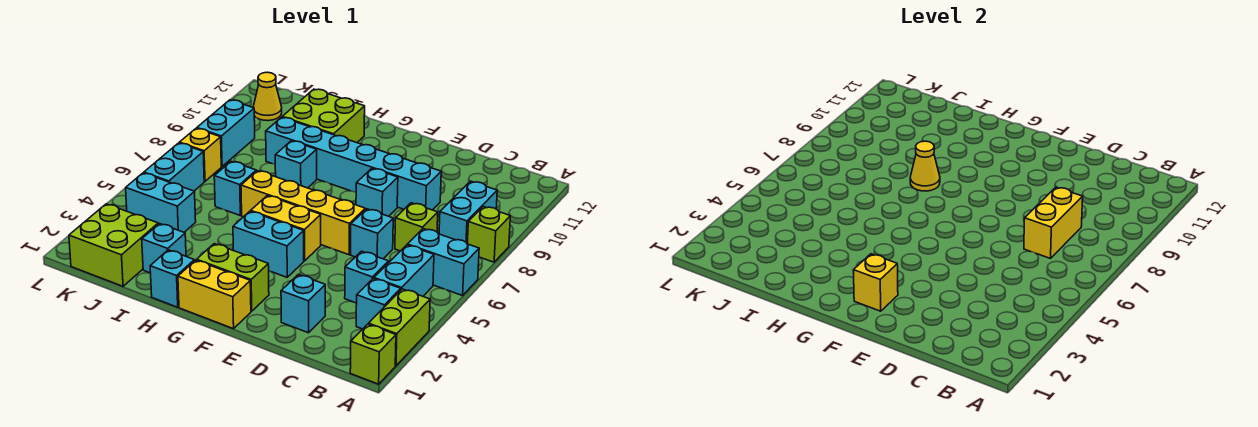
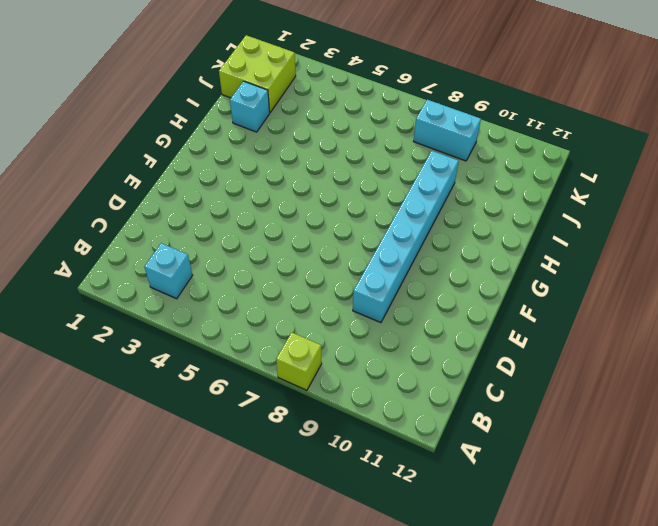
none -> lime 1x1 brick [350,324,396,384]
none -> lime 1x2 brick [369,289,430,366]
none -> cyan 1x2 brick [407,229,479,296]
none -> cyan 1x2 brick [374,245,434,296]

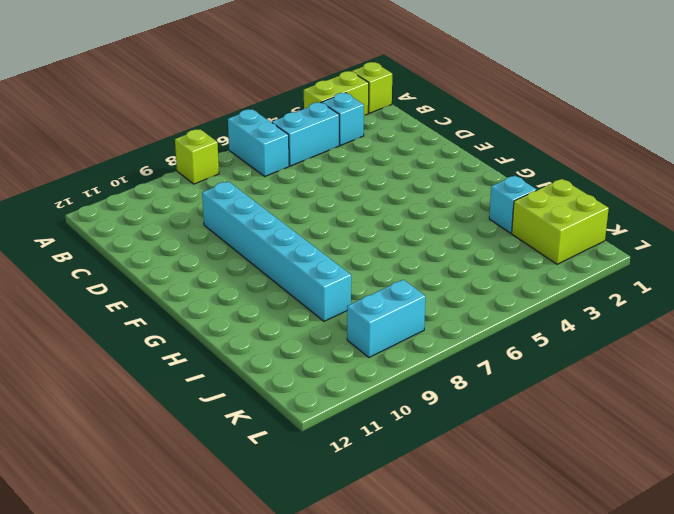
none -> cyan 1x2 brick [439,181,497,243]
none -> cyan 1x1 brick [345,251,389,303]
none -> lime 1x1 brick [395,203,438,251]
none -> cyan 1x1 brick [281,275,325,333]

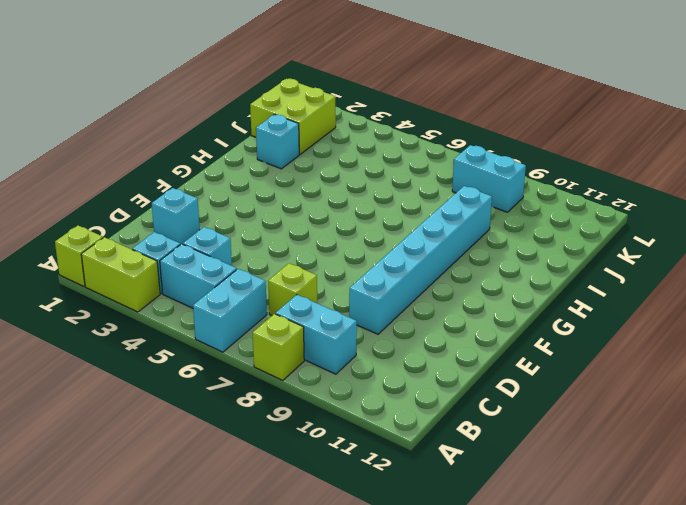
none -> cyan 1x1 brick [351,209,393,259]
none -> yellow 1x4 brick [241,171,365,255]
none -> cyan 1x1 brick [356,168,398,216]
none -> yellow 1x2 brick [178,260,251,329]

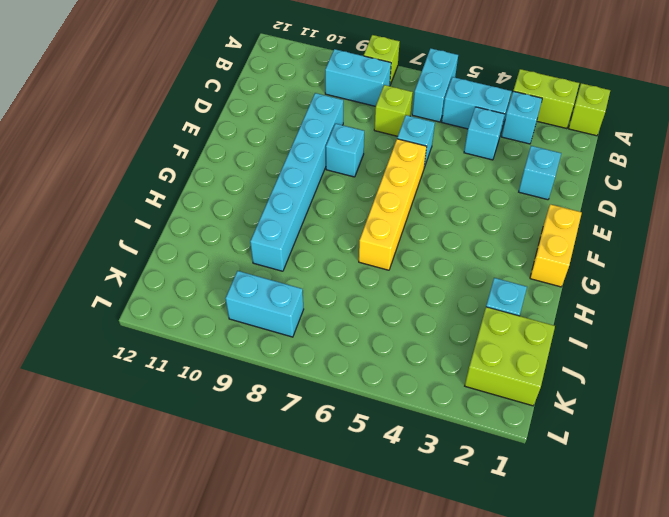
none -> lime 1x2 brick [197,244,269,311]
none -> cyan 1x2 brick [233,211,304,277]
none -> yellow 1x2 brick [251,196,321,261]
none -> cyan 1x1 brick [150,250,194,307]

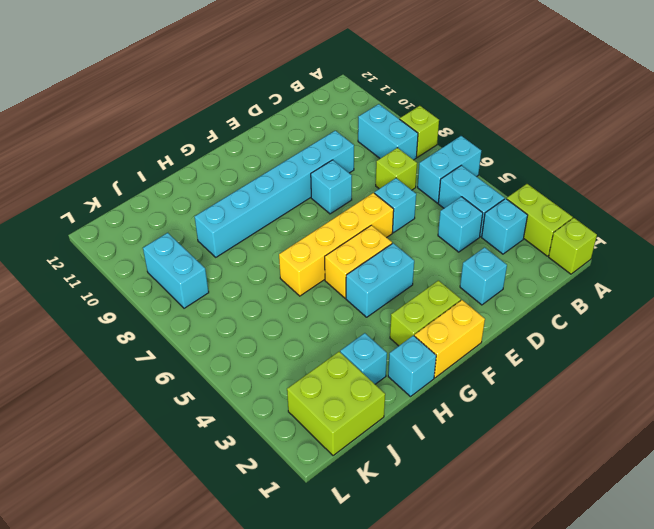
none -> cyan 1x1 brick [275,141,317,188]
none -> lime 2x2 brick [282,89,365,143]
none -> cyan 1x1 brick [214,161,256,215]
none -> cyan 1x2 brick [126,173,196,232]

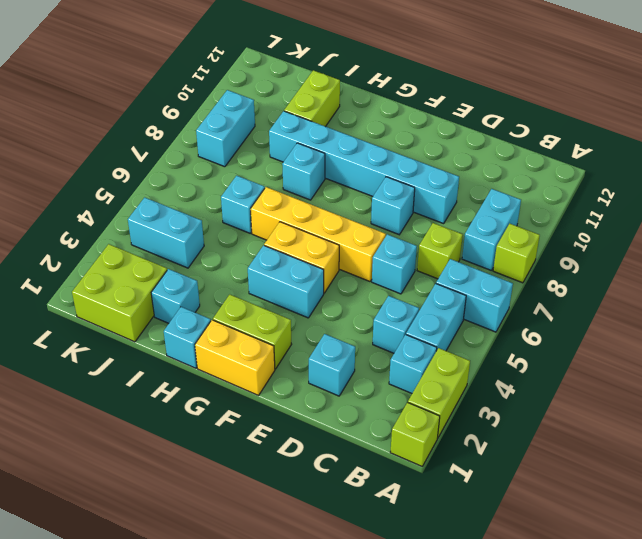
lime 1x2 brick [284,70,340,127] -> lime 2x2 brick [282,89,365,143]
none -> cyan 1x2 brick [144,143,204,191]
none -> yellow 1x1 brick [179,128,221,181]
none -> yellow 1x1 cone [253,72,282,121]
none -> yellow 1x2 brick [1024,187,1083,258]

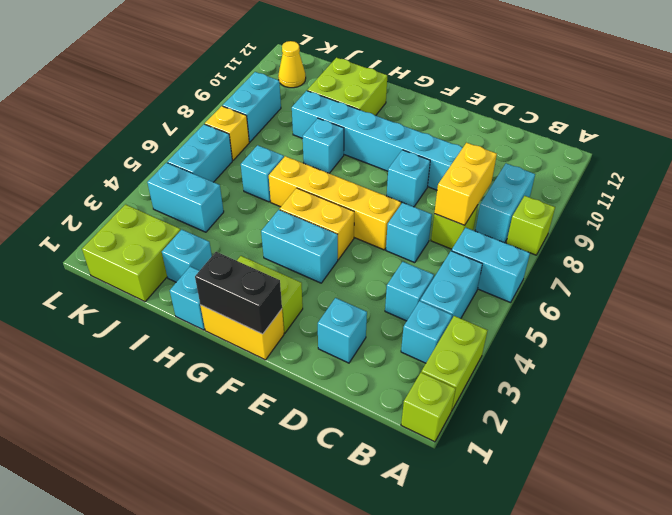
black 1x2 brick [195,252,282,334] -> none
none -> yellow 1x1 brick [853,254,898,311]
none -> yellow 1x1 cone [910,141,940,191]

